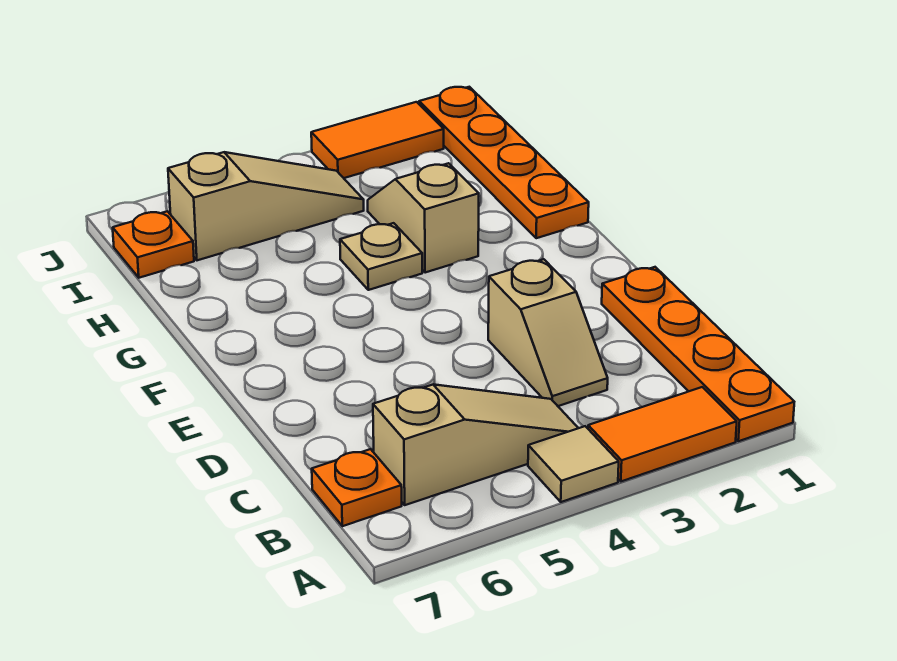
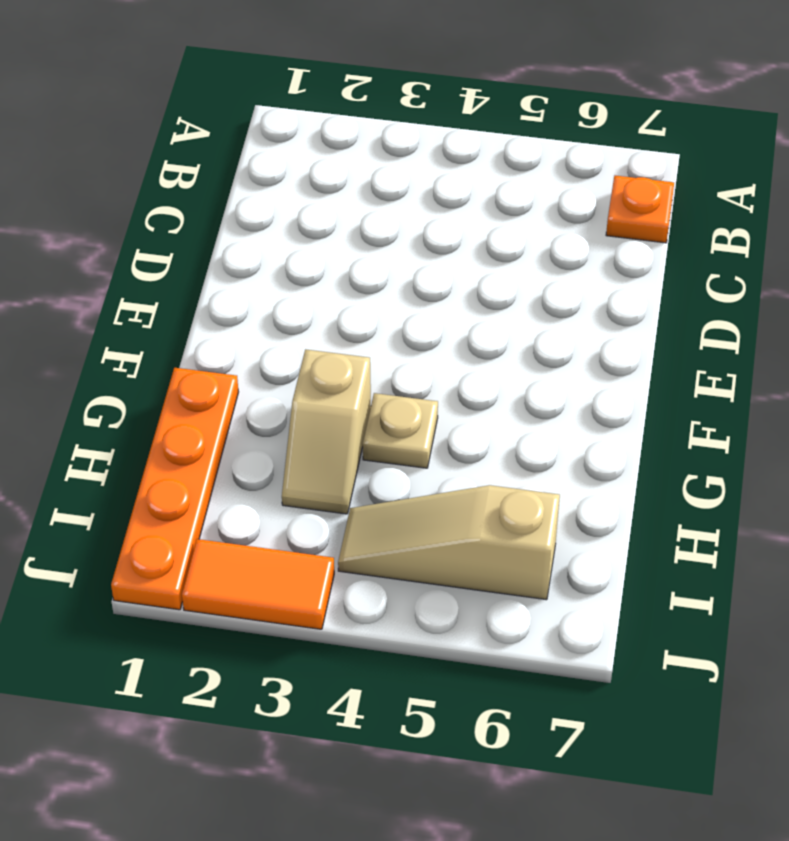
none -> orange 1x4 plate [602,267,794,441]
none -> orange 1x2 tile [588,387,737,481]
none -> tan 1x1 tile [528,426,619,502]

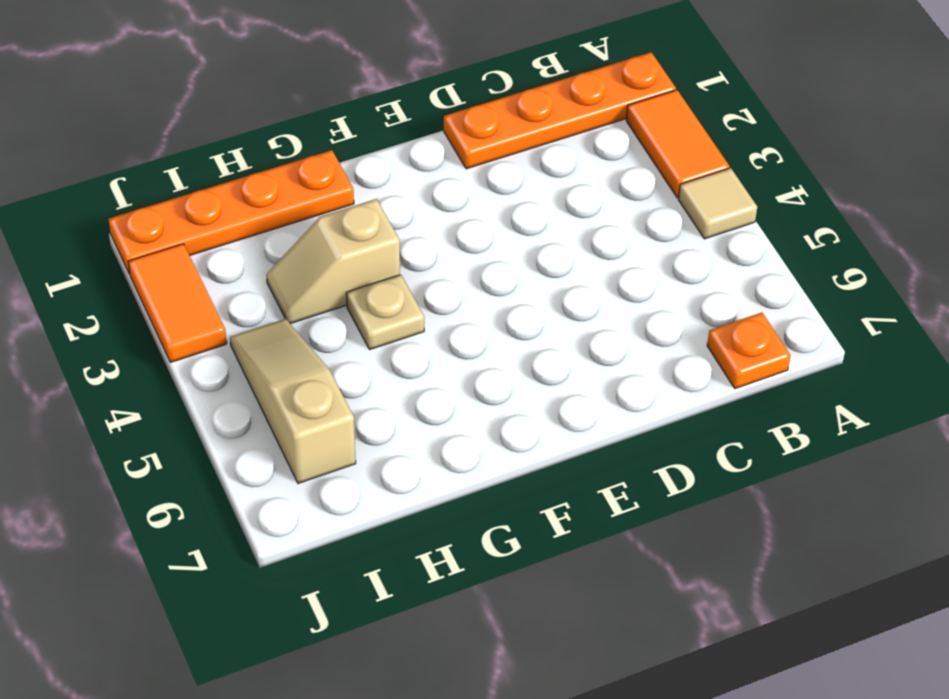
none -> tan 1x3 slope [373,384,578,505]
none -> tan 1x2 slope [488,259,608,406]
none -> orange 1x1 plate [113,211,194,278]

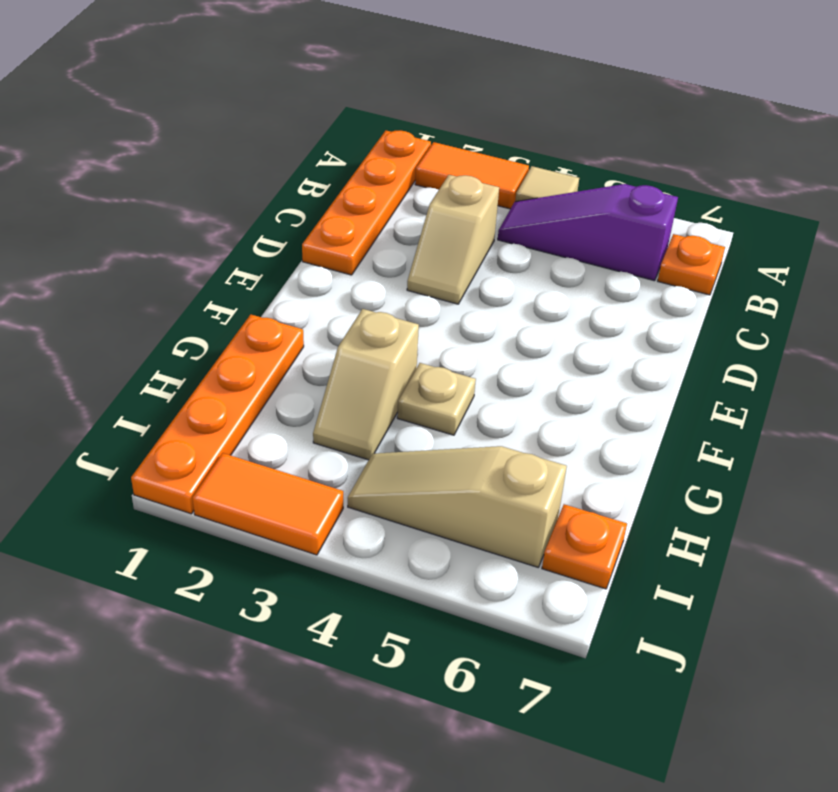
purple 1x3 slope [498,184,678,281] -> tan 1x3 slope [373,384,578,505]
tan 1x2 slope [407,175,499,304] -> tan 1x2 slope turned to [488,259,608,406]

